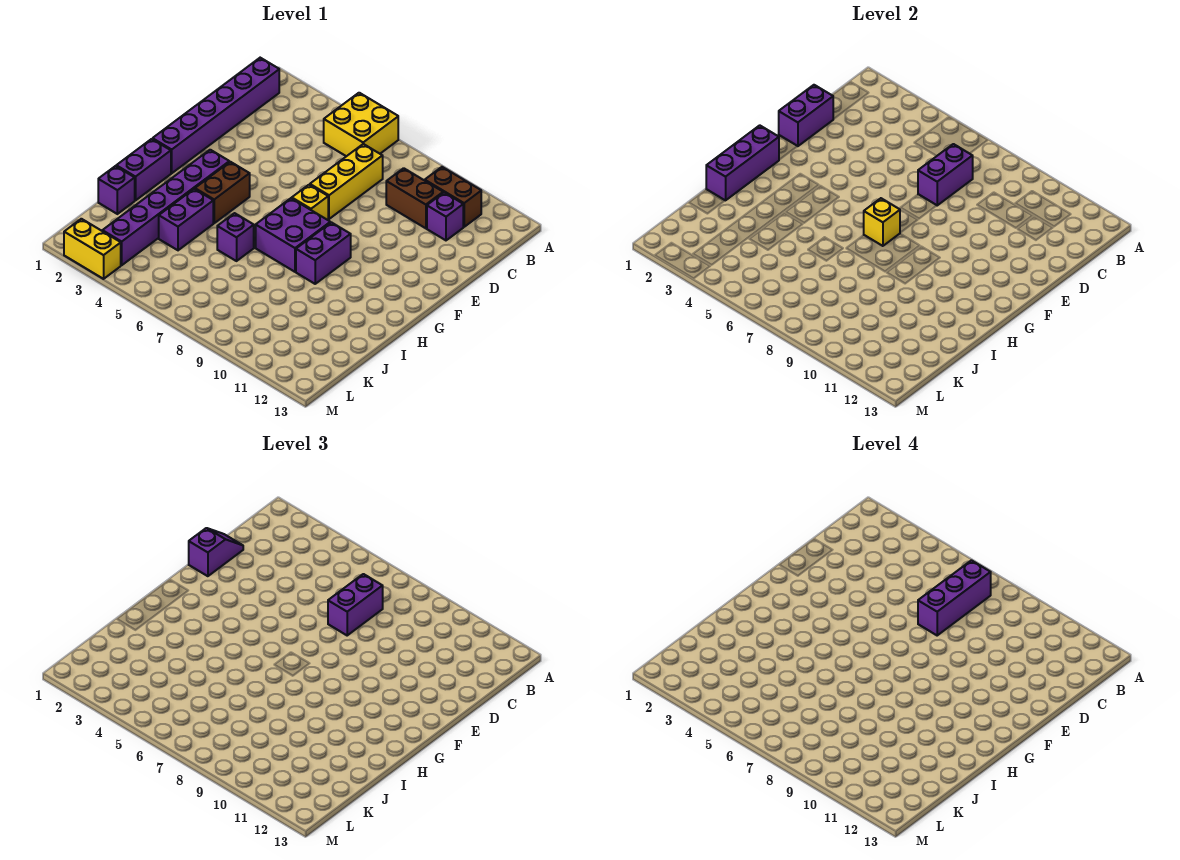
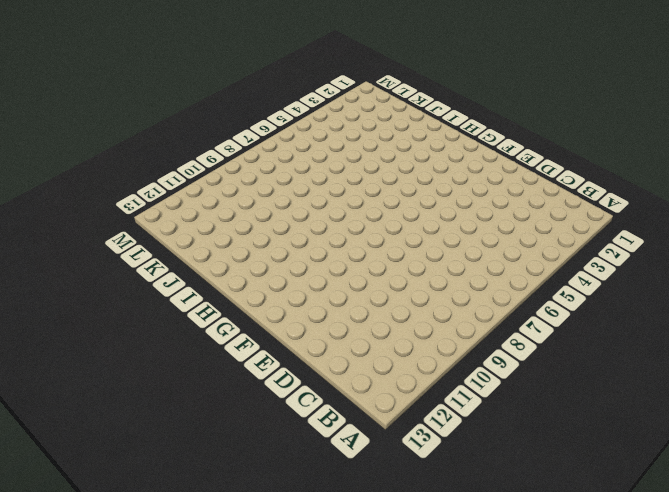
none -> yellow 2x2 brick [324,93,398,156]
none -> purple 1x6 brick [153,58,279,173]
none -> brown 1x2 brick [425,167,481,227]

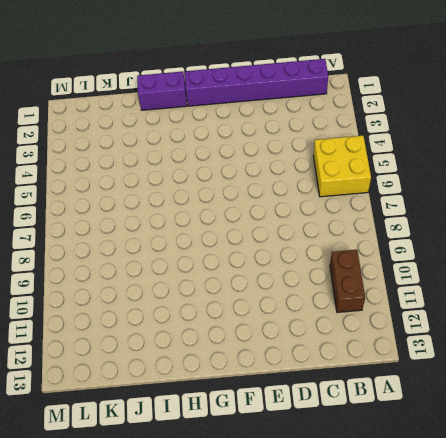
none -> yellow 1x3 brick [310,144,383,219]
none -> brown 1x2 brick [386,168,443,228]
none -> purple 1x1 brick [427,193,463,240]

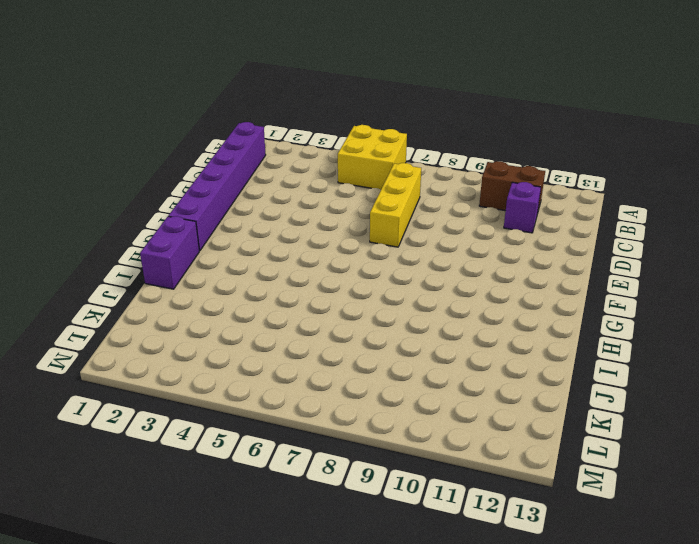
none -> brown 1x2 brick [386,168,443,228]
none -> yellow 1x1 brick [292,185,328,220]
none -> purple 1x6 brick [102,150,229,265]

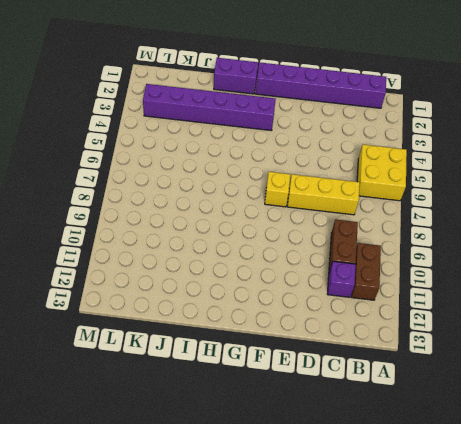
none -> brown 1x2 brick [195,162,250,223]
none -> purple 2x2 brick [256,198,330,272]
none -> purple 1x2 brick [296,222,351,284]

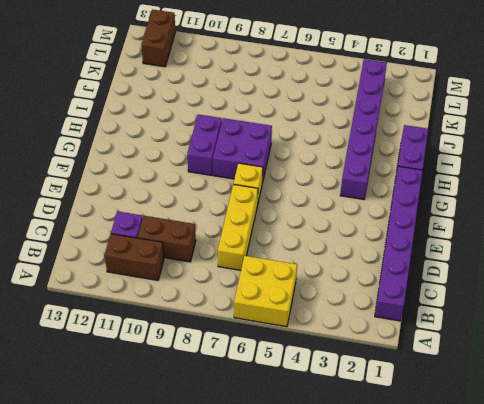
brown 1x2 brick [141,10,176,67] -> brown 1x2 brick moved to [195,162,250,223]
none -> purple 1x2 brick [159,189,213,250]
none -> purple 1x1 brick [217,213,254,261]
none -> purple 1x1 brick [98,166,135,214]

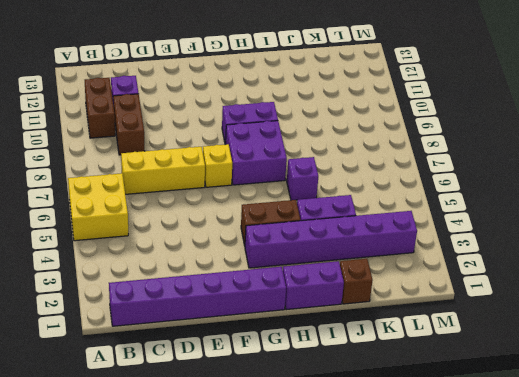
brown 1x1 brick [340,259,373,304] -> purple 1x1 brick [98,166,135,214]
none -> yellow 1x2 brick [64,219,121,279]
none -> purple 1x2 brick [918,144,973,205]
none -> purple 1x2 brick [779,85,833,146]

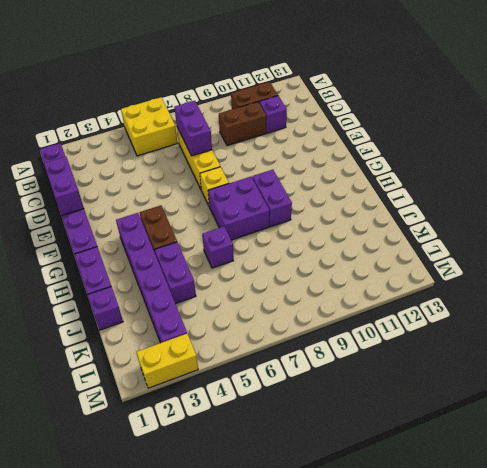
none -> purple 1x3 brick [706,125,779,200]
none -> yellow 1x1 brick [864,198,900,246]
none -> purple 1x2 brick [328,574,383,635]

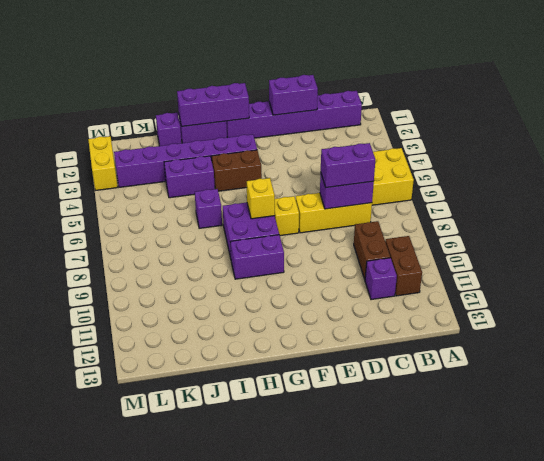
none -> purple 1x2 slope [189,528,243,576]
none -> purple 1x3 brick [918,560,991,635]

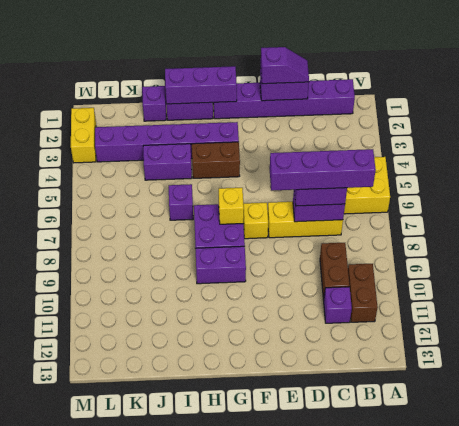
purple 1x4 brick [270,149,376,191] -> purple 1x3 brick [918,560,991,635]

